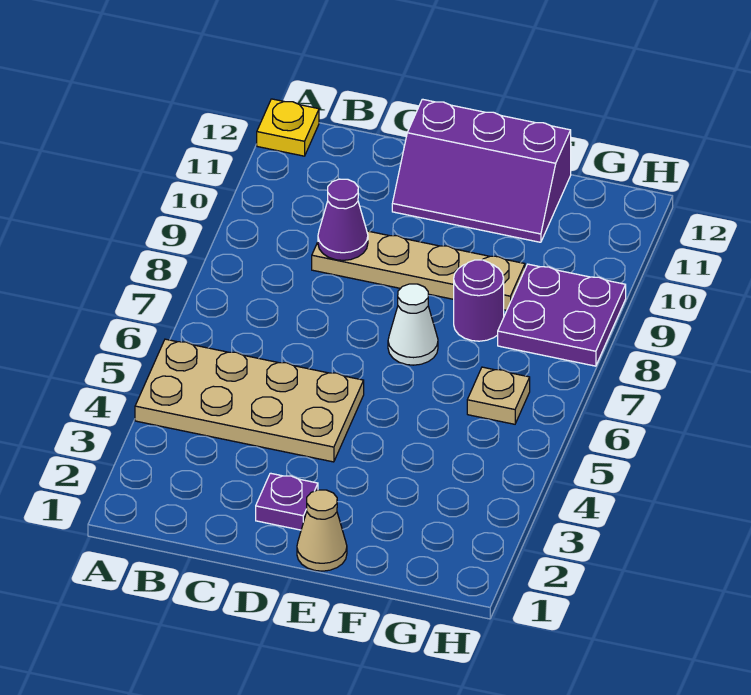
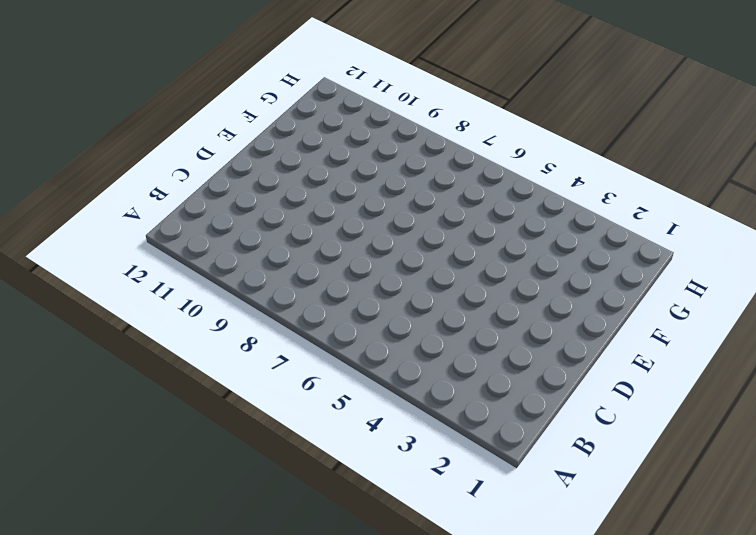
none -> tan 2x4 plate [135,339,364,462]
none -> yellow 1x1 plate [257,99,319,156]

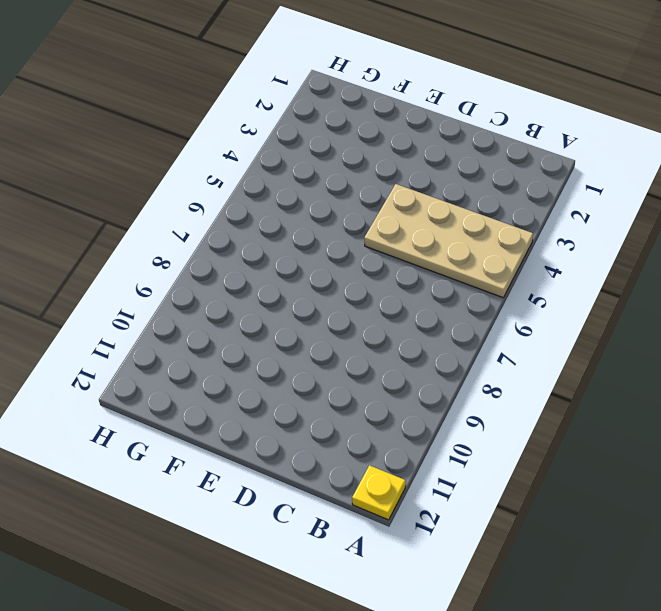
none -> tan 1x4 plate [312,231,525,310]
none -> purple 1x1 plate [256,473,318,530]

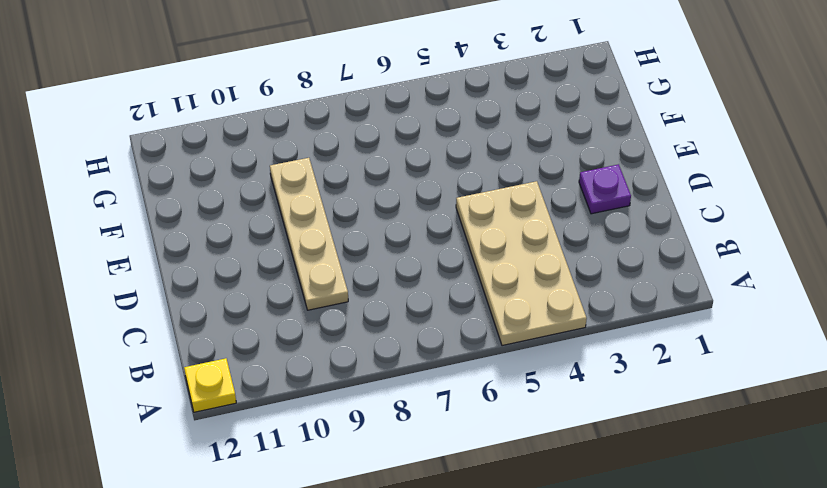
none -> purple 2x3 slope [392,99,571,242]
none -> tan 1x1 cone [297,490,347,571]

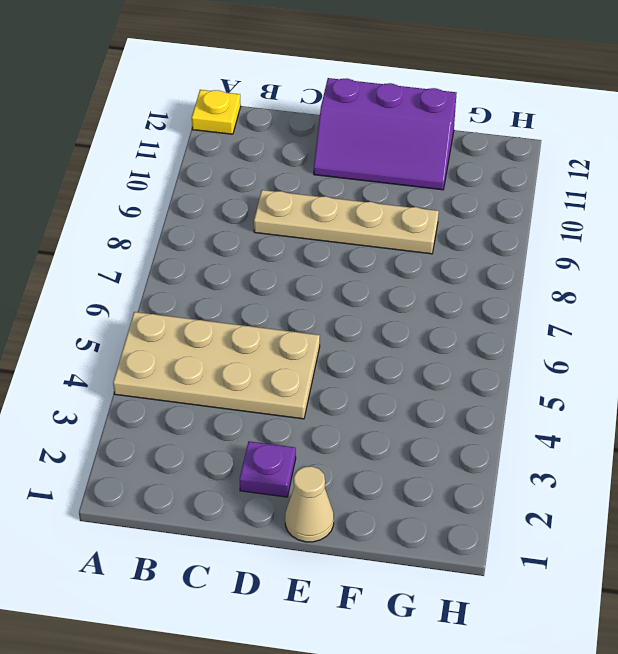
none -> white 1x1 cone [388,284,438,365]
none -> purple 1x1 round brick [454,260,504,341]

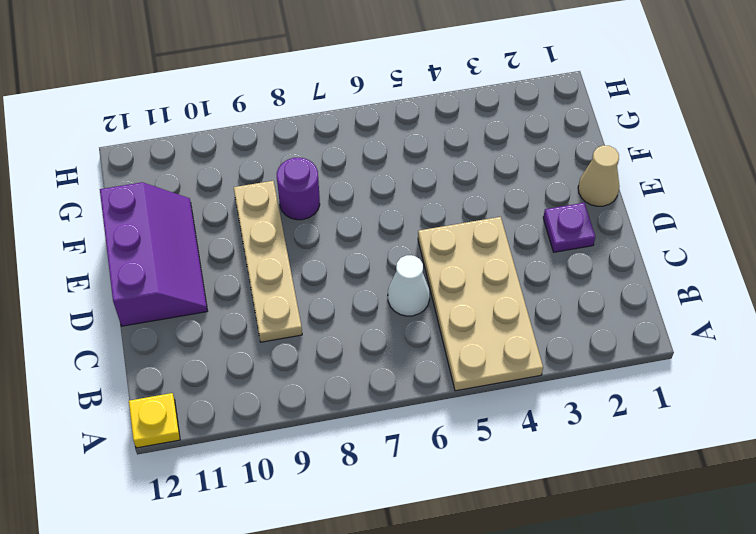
white 1x1 cone [388,255,430,316] -> white 1x1 cone moved to [388,284,438,365]
none -> tan 1x1 plate [467,367,530,424]
none -> purple 2x2 plate [498,264,626,366]

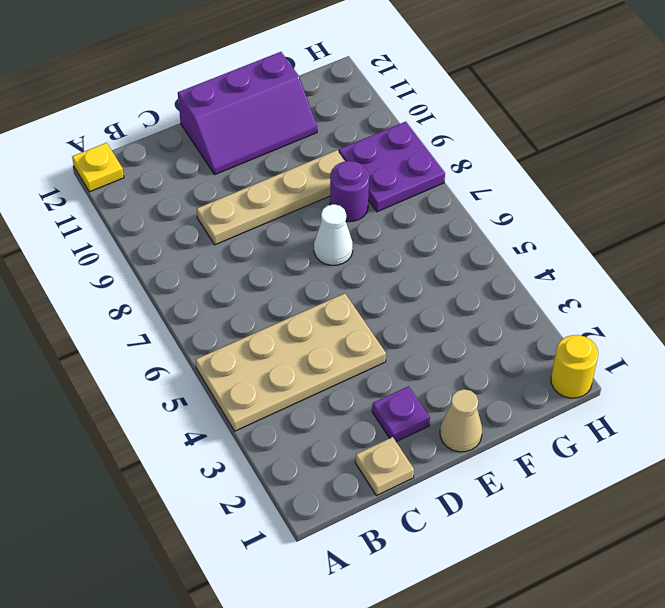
tan 1x1 plate [355,437,414,496] -> tan 1x1 plate moved to [467,367,530,424]
yellow 1x1 round brick [551,335,598,398] -> none
none -> purple 1x1 cone [318,179,368,260]

